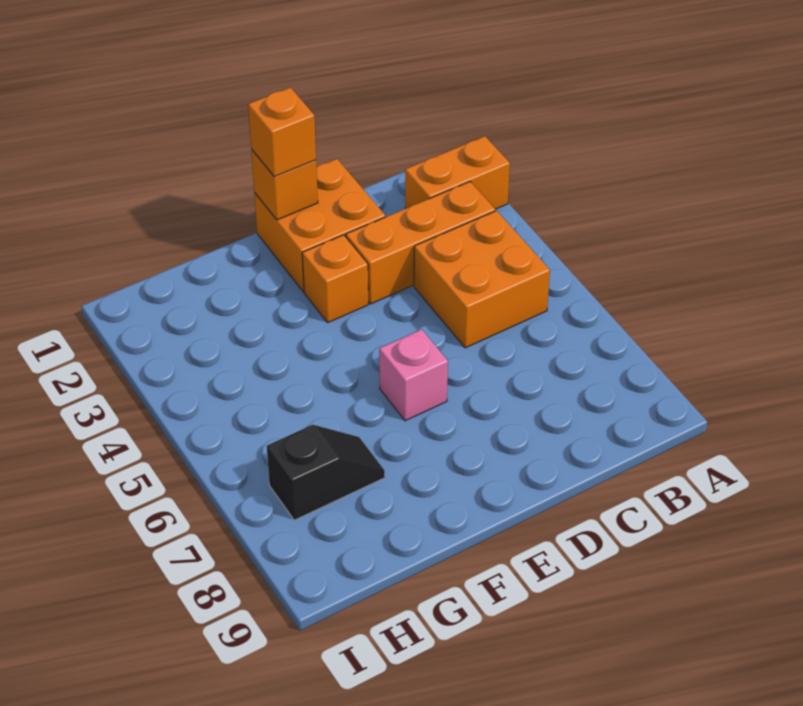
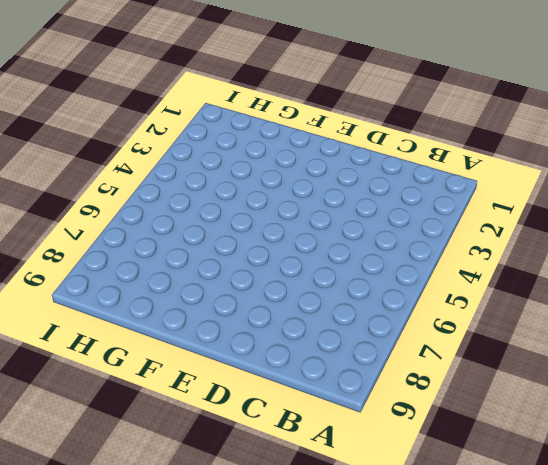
none -> orange 1x2 brick [405,136,510,209]
none -> orange 1x3 brick [346,182,495,304]

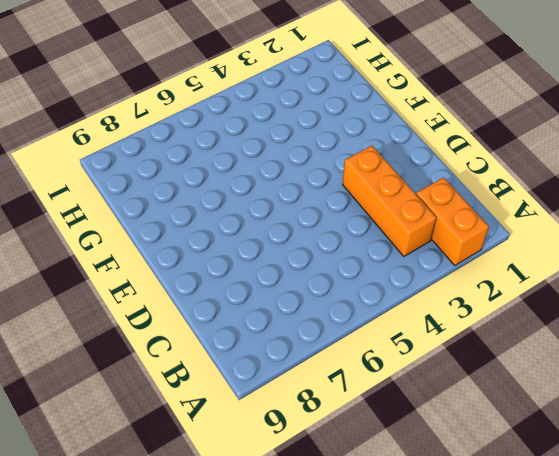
none -> orange 2x2 brick [414,211,550,348]
none -> orange 2x2 brick [254,159,385,292]

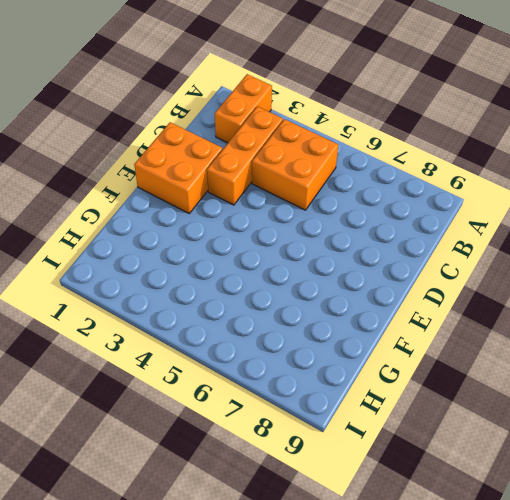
none -> orange 1x1 brick [302,235,368,322]
none -> pink 1x1 brick [379,329,448,421]

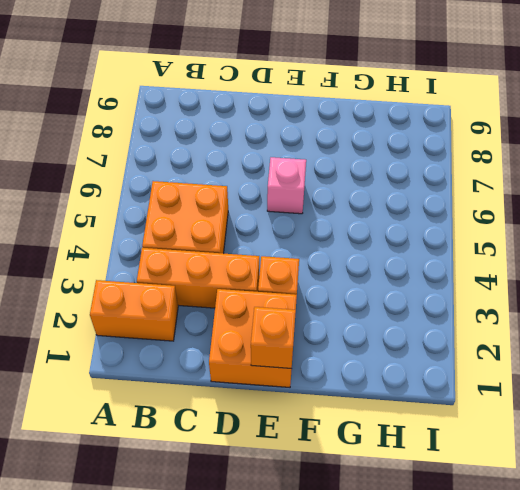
none -> black 1x2 slope [267,425,385,520]
none -> orange 1x1 brick [248,87,316,177]

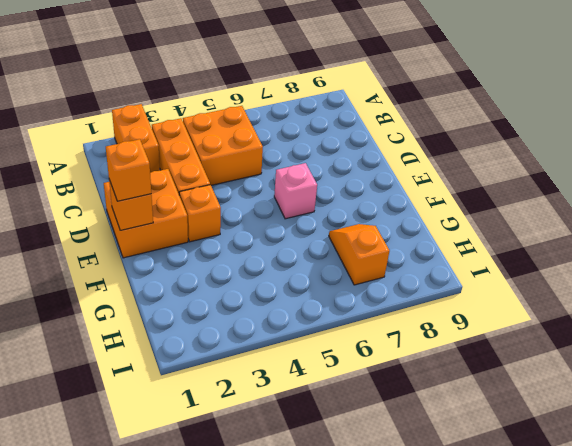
orange 1x2 slope [329,224,389,285] -> black 1x2 slope [267,425,385,520]

